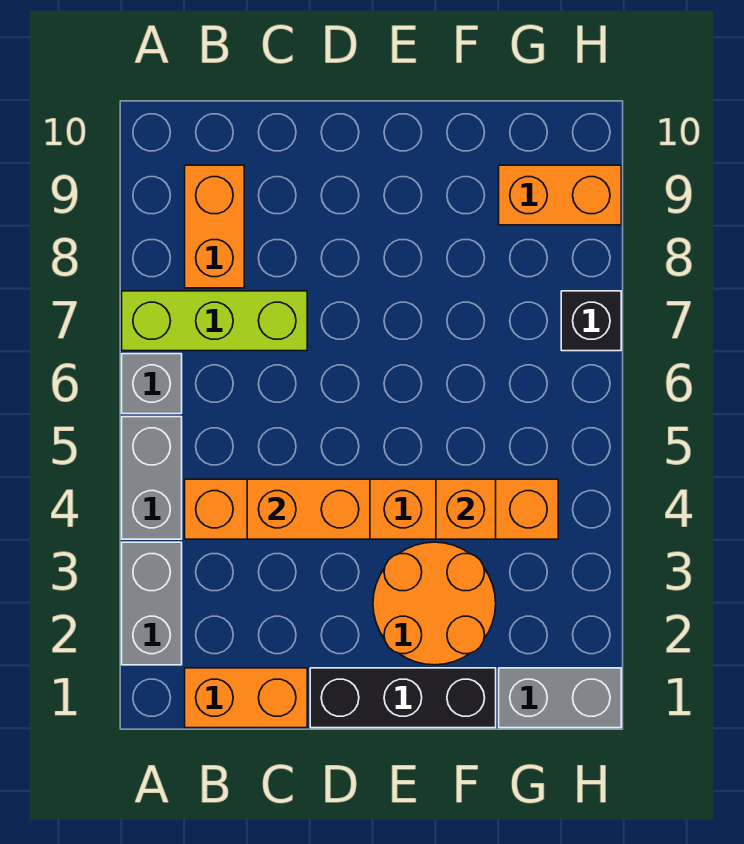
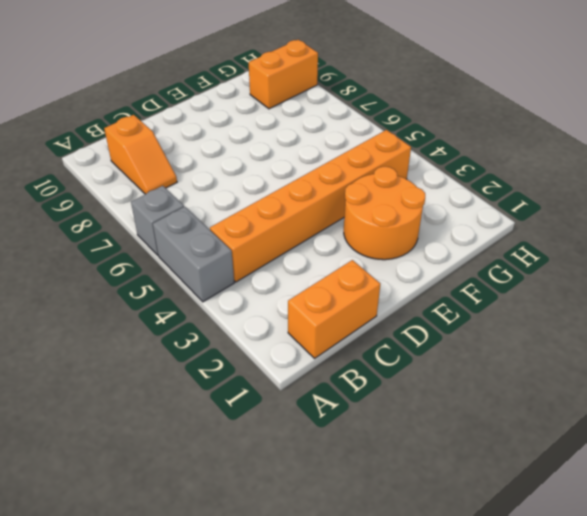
orange 1x2 slope [104,115,177,194] -> orange 1x2 brick [185,165,244,288]
none -> grey 1x2 brick [122,542,182,665]
none -> lime 1x3 brick [122,291,307,351]
none -> black 1x3 brick [310,668,496,728]

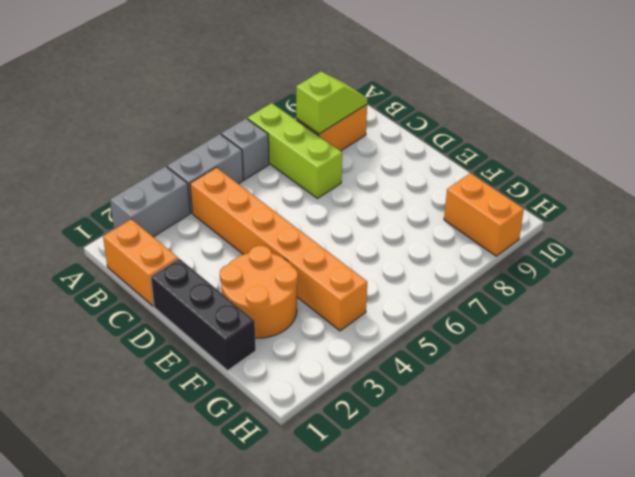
lime 1x2 slope [296,72,368,134] -> none
none -> grey 1x2 brick [499,668,621,728]
none -> black 1x1 brick [561,291,621,351]
none -> orange 1x2 brick [247,479,370,539]

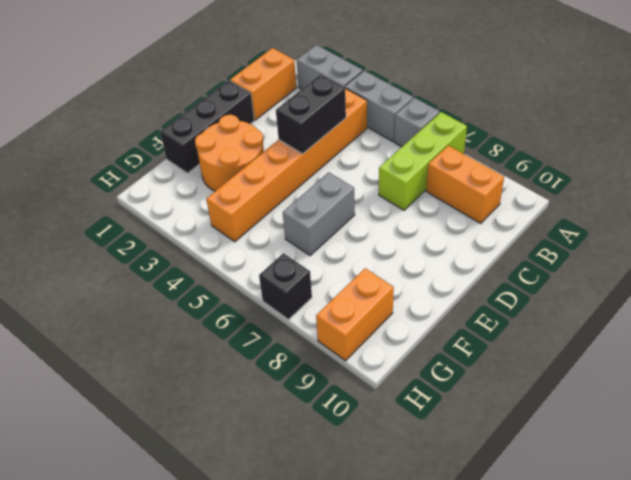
black 1x2 brick [276,74,346,154] -> orange 1x2 brick [247,479,370,539]
grey 1x2 brick [283,172,355,256] -> grey 1x2 brick moved to [499,668,621,728]
none -> orange 1x1 brick [436,479,496,539]

